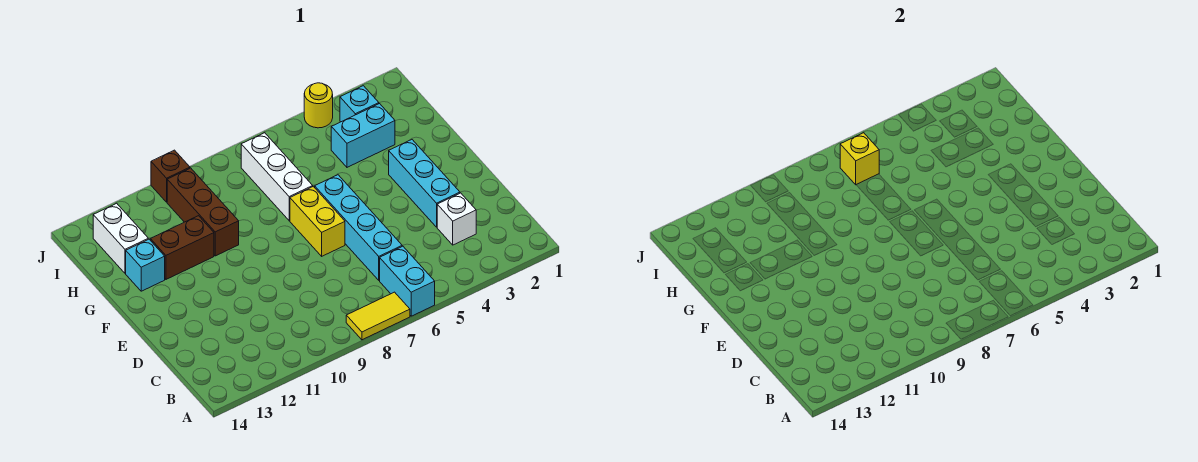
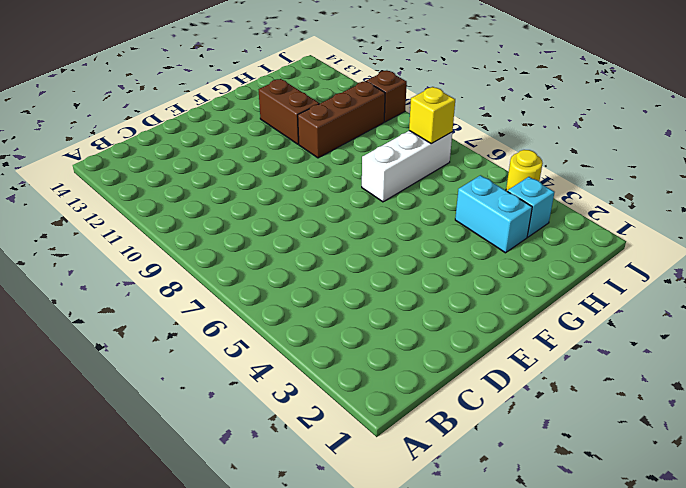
none -> cyan 1x2 brick [380,246,435,316]
none -> yellow 1x2 tile [346,292,410,340]
none -> white 1x1 brick [437,193,476,245]

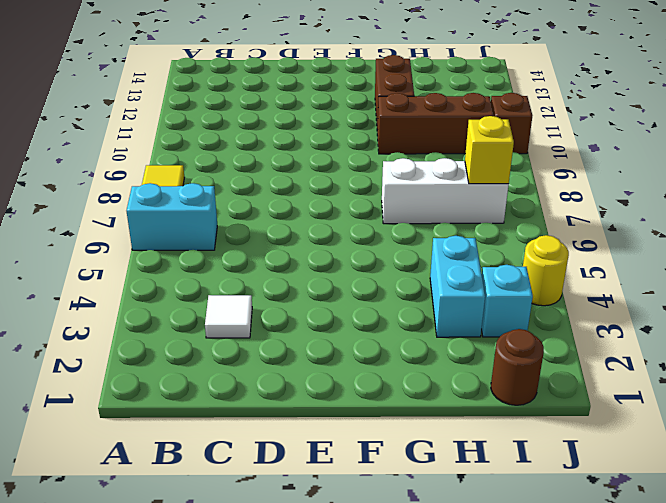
white 1x1 tile [205,295,252,338] -> white 1x1 brick [437,193,476,245]
brown 1x1 round brick [491,329,544,405] -> none
none -> cyan 1x4 brick [315,175,402,280]
none -> cyan 1x3 brick [389,140,460,227]
none -> yellow 1x2 brick [290,186,345,256]

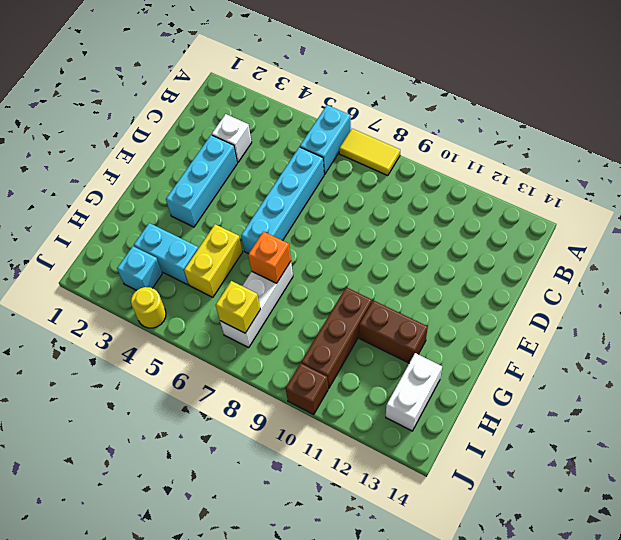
yellow 1x2 brick [184,224,242,297] -> yellow 1x2 brick moved to [290,186,345,256]
orange 1x1 brick [248,231,291,283] -> none
none -> cyan 1x1 brick [126,239,165,291]

